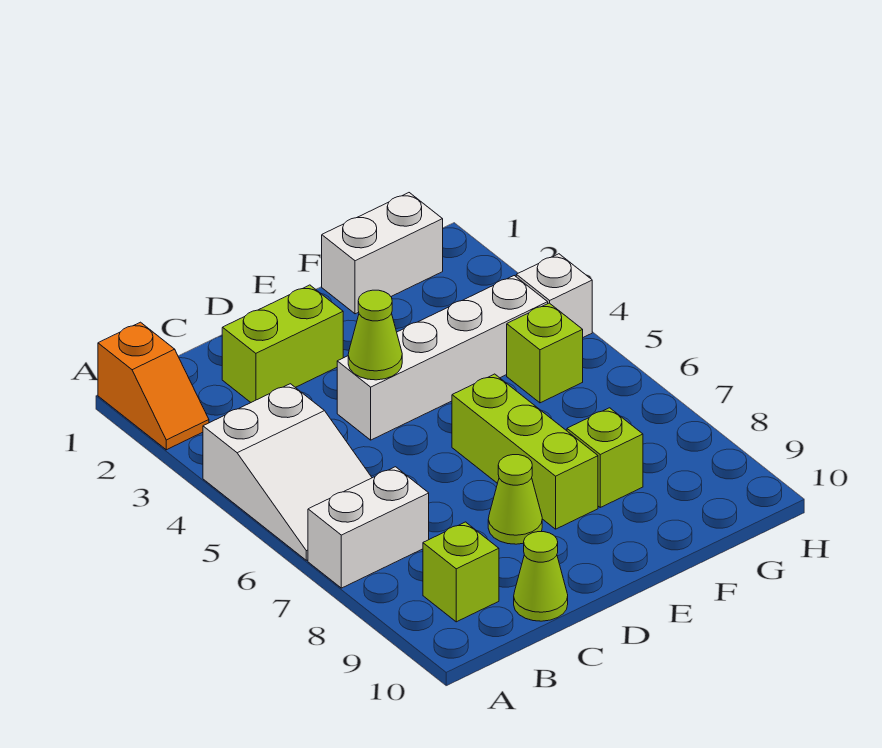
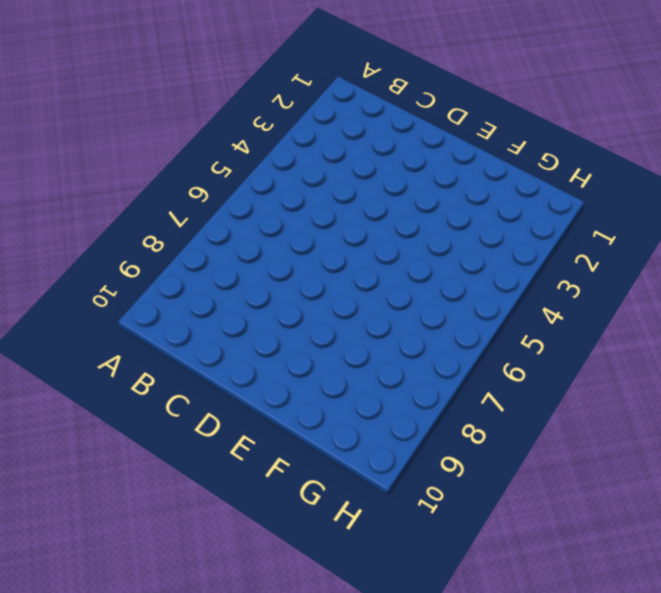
none -> orange 1x2 slope [98,322,209,450]
none -> white 2x3 slope [203,384,372,560]
none -> white 1x2 brick [308,467,429,588]

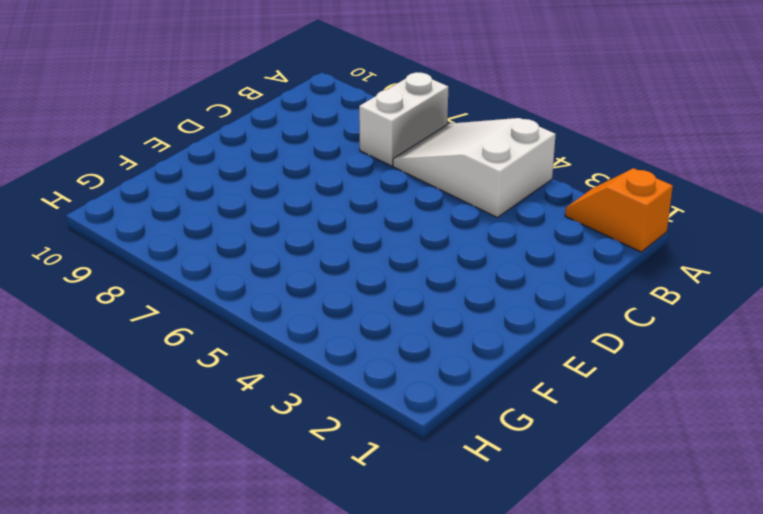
none -> lime 1x1 brick [423,522,499,622]
none -> lime 1x2 brick [222,285,343,402]
none -> lime 1x1 cone [514,532,568,621]

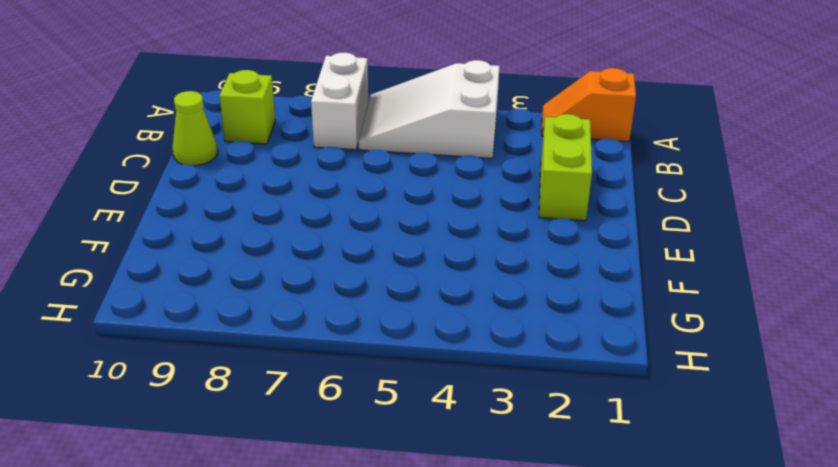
none -> white 1x4 brick [337,276,548,440]
none -> lime 1x1 cone [488,455,542,544]
none -> lime 1x3 brick [452,374,598,529]

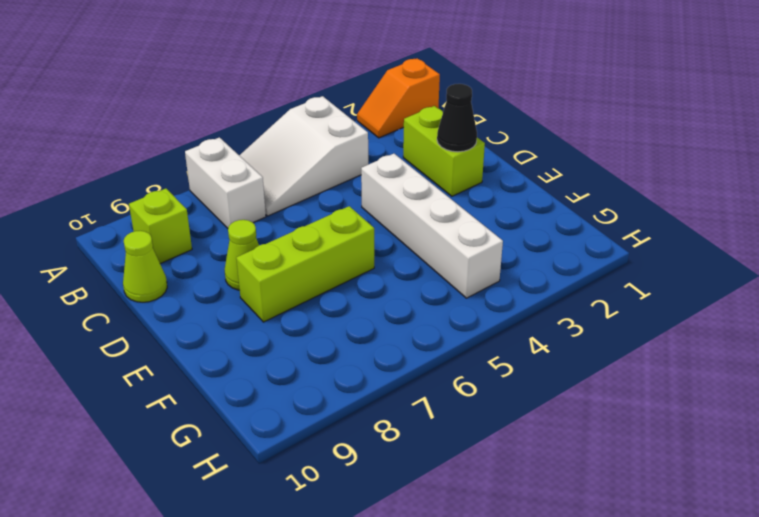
black 1x1 cone [437,84,477,152] -> none
none -> white 1x2 brick [322,193,443,314]
none -> lime 1x1 brick [567,408,643,507]
none -> lime 1x1 brick [507,303,583,403]

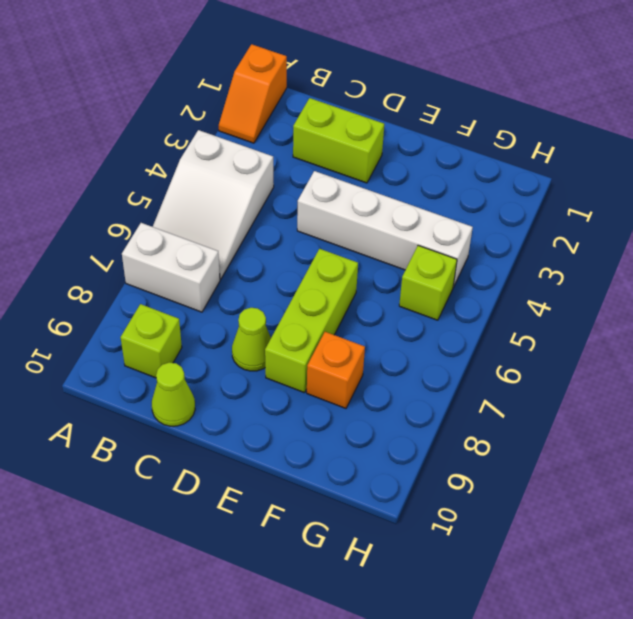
orange 1x1 brick [307,332,365,408] -> lime 1x1 brick [567,408,643,507]
none -> white 1x2 brick [322,193,443,314]
none -> white 1x1 brick [516,254,592,337]
none -> lime 1x1 cone [348,290,402,380]

